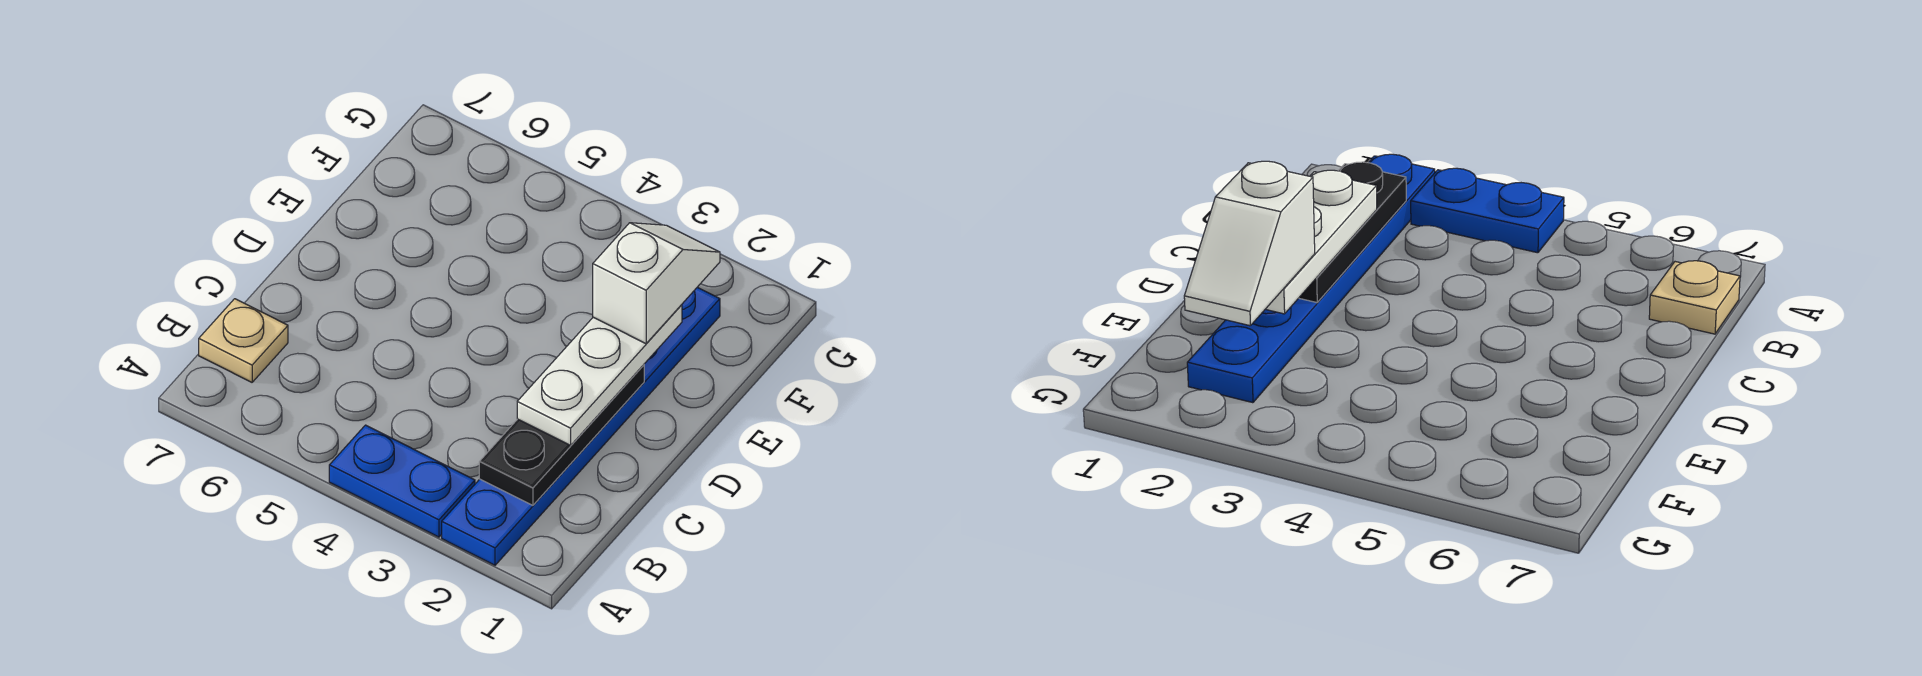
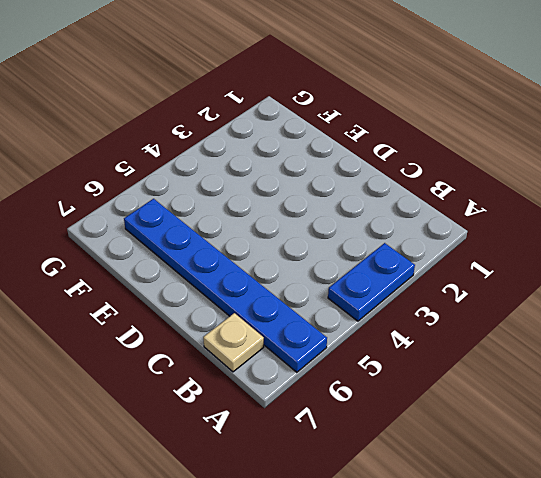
blue 1x6 plate [124,199,327,372] -> blue 1x6 plate moved to [442,287,720,565]
none -> black 1x3 plate [479,365,644,505]
none -> white 1x3 plate [517,305,682,445]

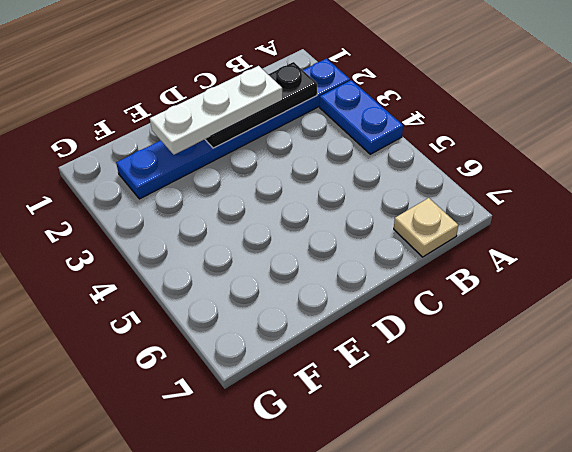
none -> white 1x2 slope [593,223,720,344]

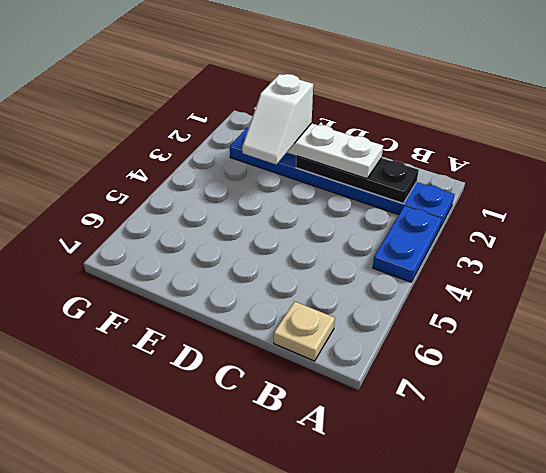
white 1x2 slope [242,74,313,165] -> white 1x2 slope turned to [593,223,720,344]

